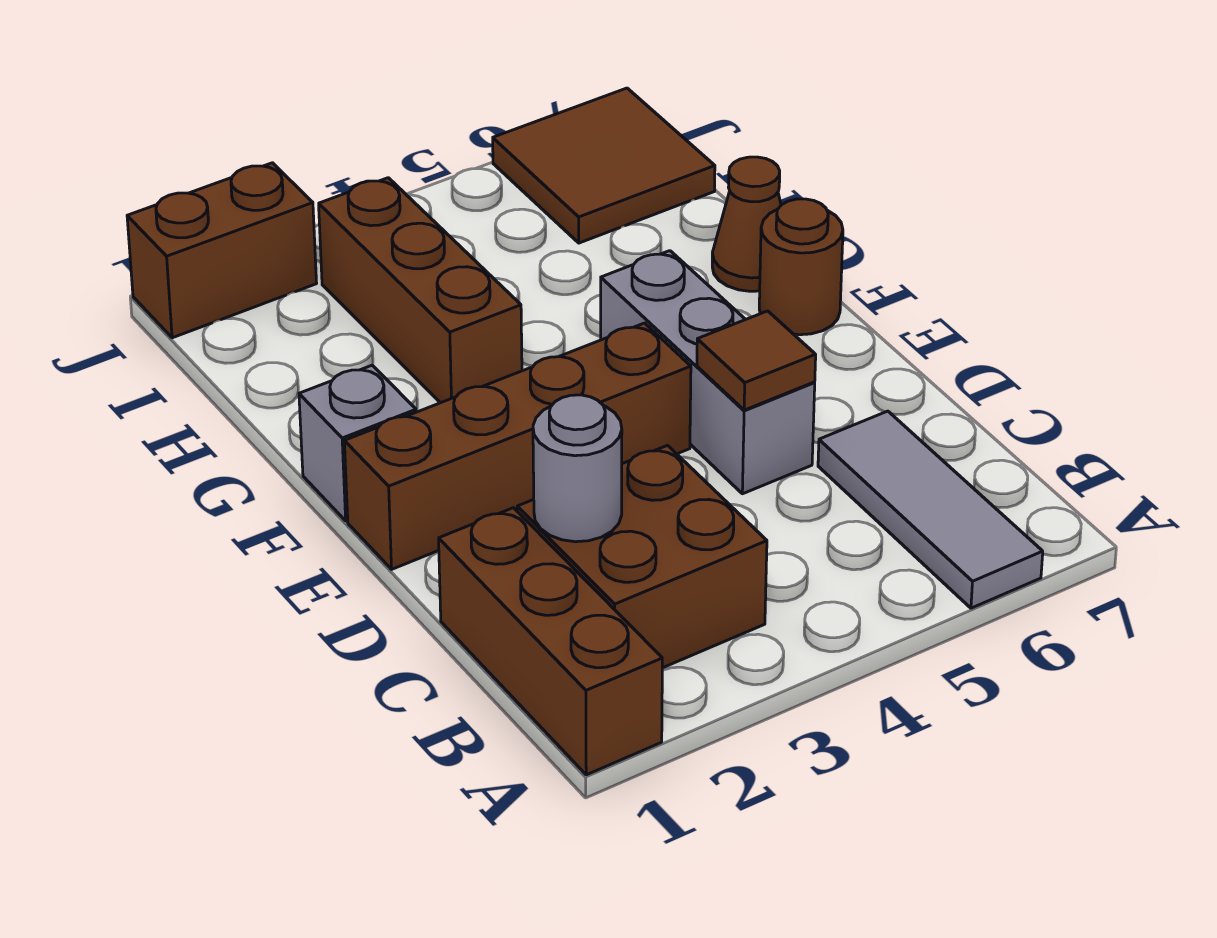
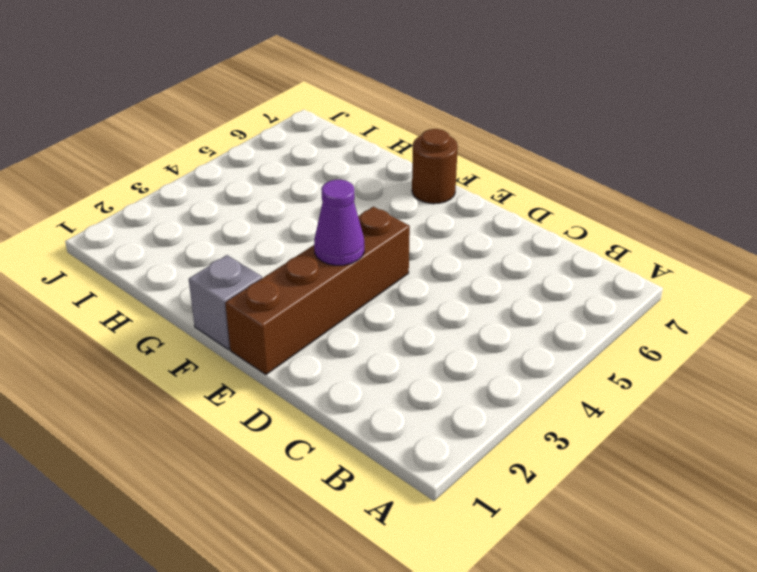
purple 1x1 cone [314,180,364,265] -> none
none -> brown 1x3 brick [439,508,662,775]
none -> grey 1x3 tile [818,411,1043,608]
none -> brown 2x2 brick [517,446,767,668]

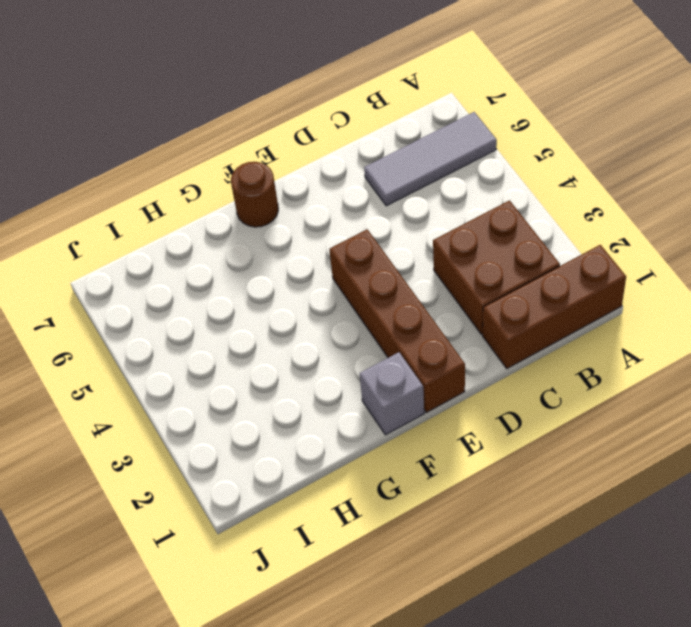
none -> grey 1x3 brick [601,251,815,494]
none -> brown 1x3 brick [319,178,522,403]
none -> brown 1x1 cone [712,157,781,291]

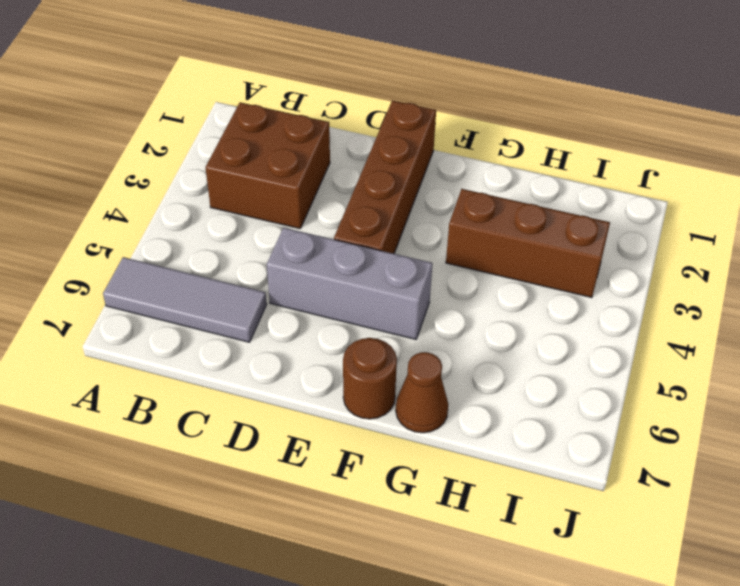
none -> brown 1x3 brick [439,508,662,775]
none -> grey 1x1 brick [299,365,416,521]
none -> brown 2x2 tile [493,88,715,243]

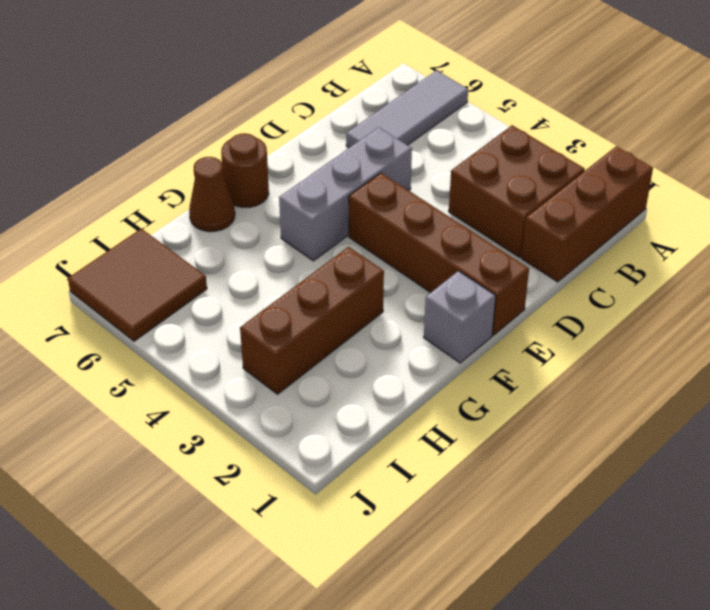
none -> brown 1x2 brick [127,163,317,338]
none -> grey 1x1 round brick [533,395,622,542]
none -> brown 1x1 tile [697,311,816,410]

